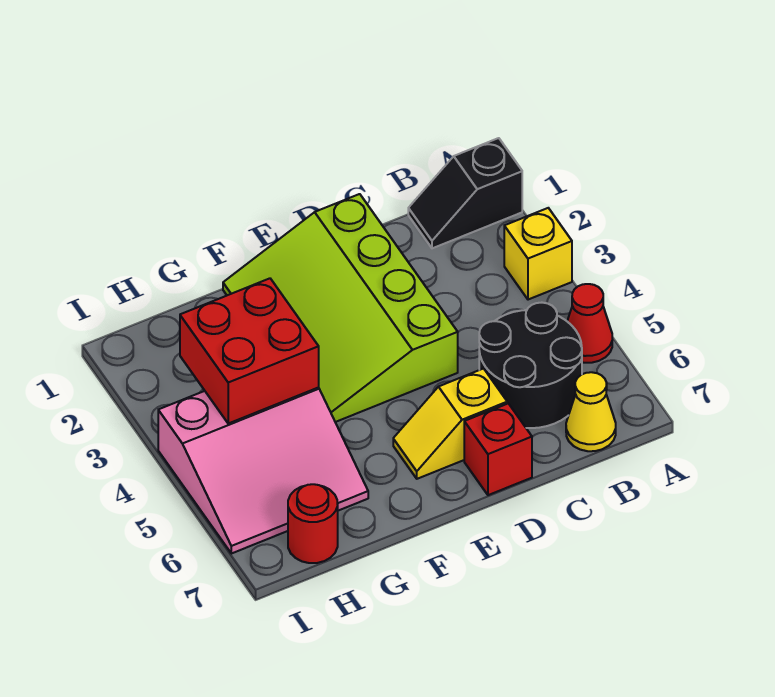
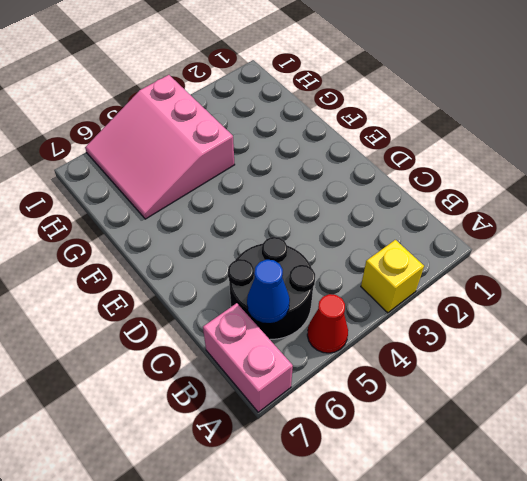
pink 1x2 brick [203,303,293,412] -> yellow 1x1 cone [566,372,616,451]
blue 1x1 cone [247,260,290,323] -> none
none -> black 1x2 slope [408,138,522,248]
none -> lime 3x4 slope [223,194,458,422]

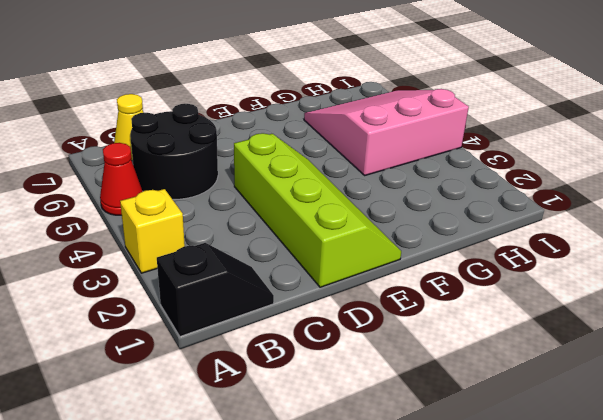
lime 2x4 slope [234,133,401,287] -> lime 3x4 slope [223,194,458,422]
none -> yellow 1x2 slope [393,369,507,479]
none -> red 1x1 brick [464,404,532,495]

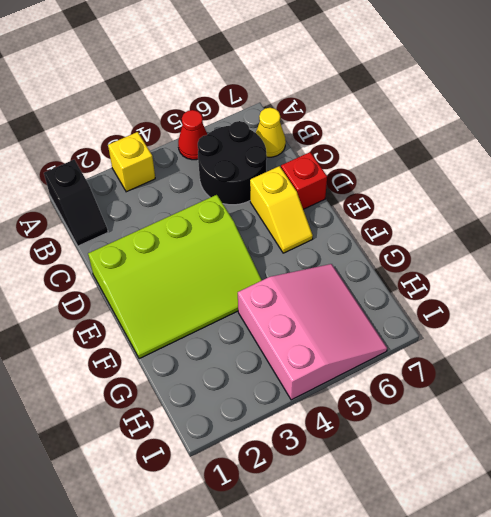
none -> red 1x1 round brick [288,484,338,563]
none -> red 2x2 brick [180,278,319,423]

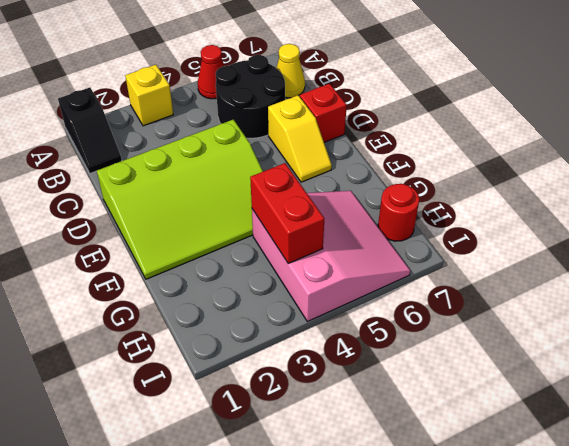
red 1x2 brick [250,163,325,264] -> red 2x2 brick [180,278,319,423]

